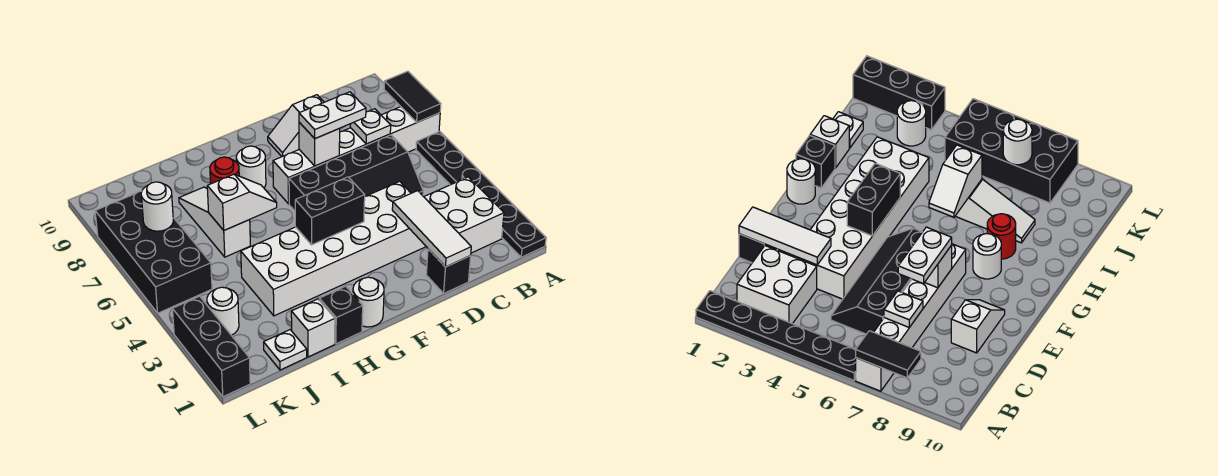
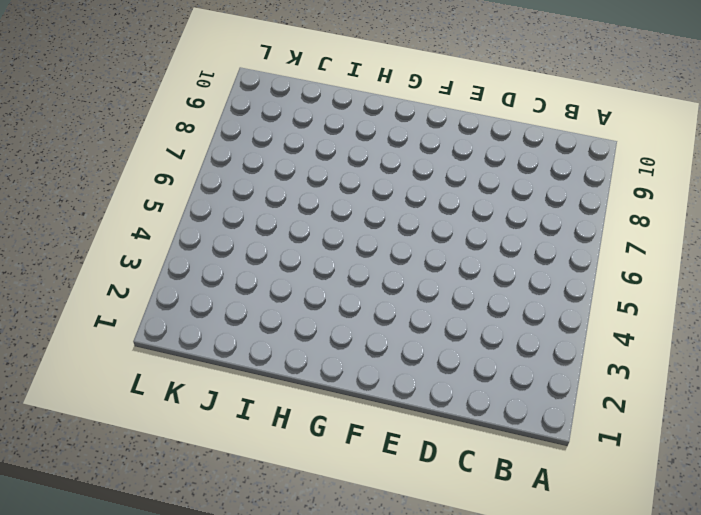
none -> black 1x6 plate [416,132,546,257]
none -> white 1x6 brick [273,107,440,204]
none -> white 2x2 brick [424,177,504,253]

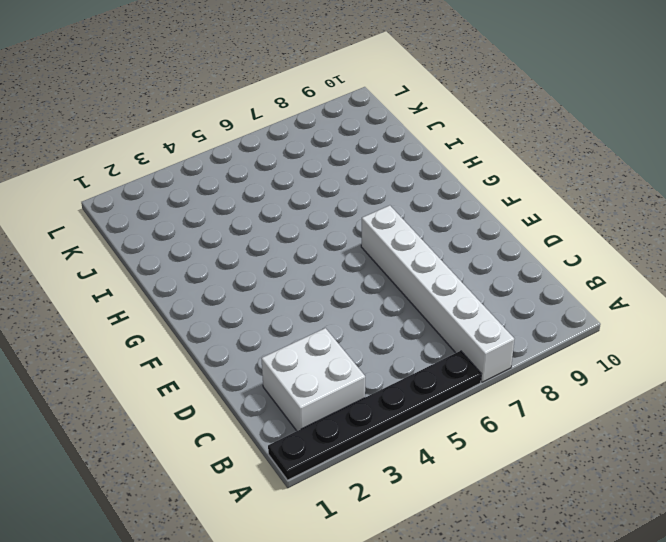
none -> black 2x4 slope [289,135,423,211]
none -> black 1x1 brick [426,249,471,293]
none -> white 2x6 brick [241,181,426,316]

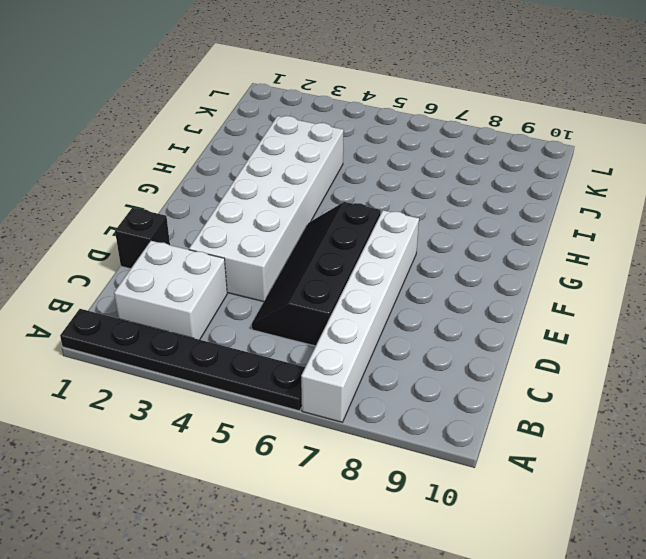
none -> white 1x2 slope [268,95,324,157]
none -> white 1x1 round brick [353,277,384,327]
none -> white 1x1 round brick [236,146,266,188]

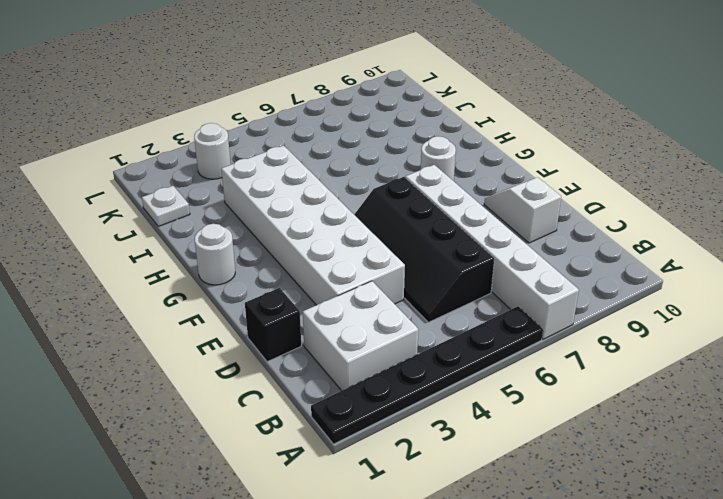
none -> black 1x1 brick [319,286,363,344]
none -> red 1x1 round brick [210,157,239,184]
none -> white 1x1 brick [291,299,335,357]

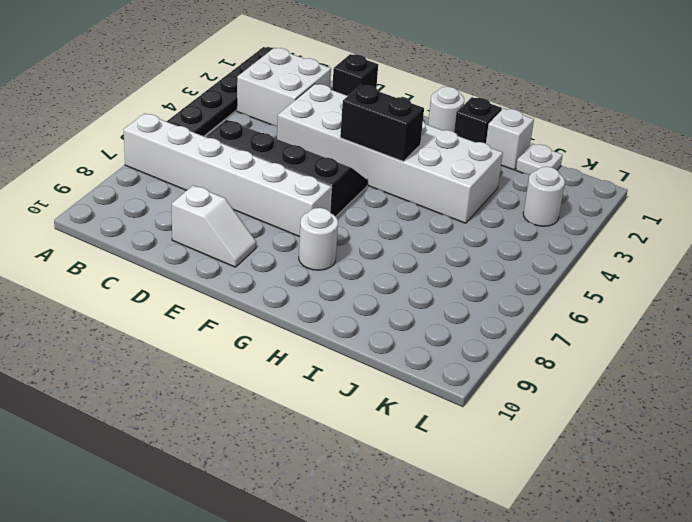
none -> red 1x1 round brick [210,157,239,184]
none -> white 1x3 slope [179,187,250,257]
none -> black 2x4 brick [95,191,212,313]

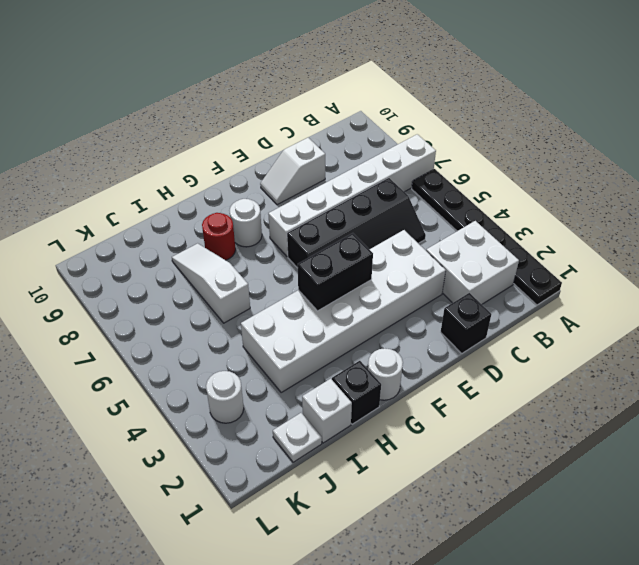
none -> black 2x4 brick [95,191,212,313]
none -> black 1x3 brick [173,296,250,397]
none -> black 1x2 tile [384,71,441,122]

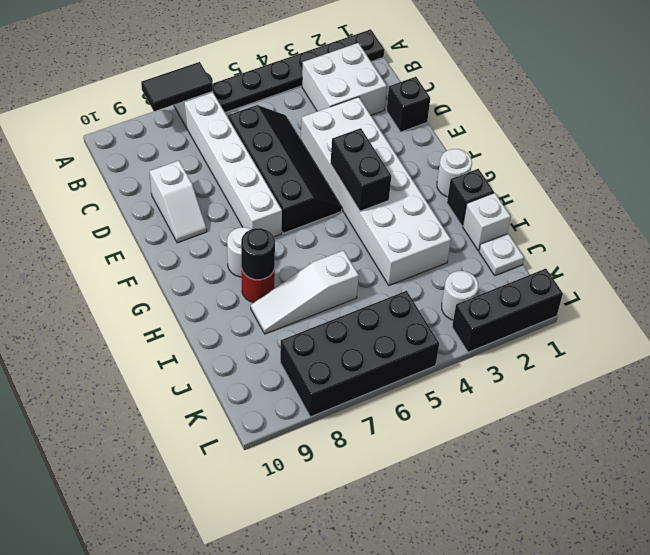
black 1x1 round brick [241,228,275,280] -> none
none -> white 1x1 plate [350,109,391,144]
none -> white 1x3 tile [392,191,471,267]
none -> white 1x1 brick [299,122,340,166]

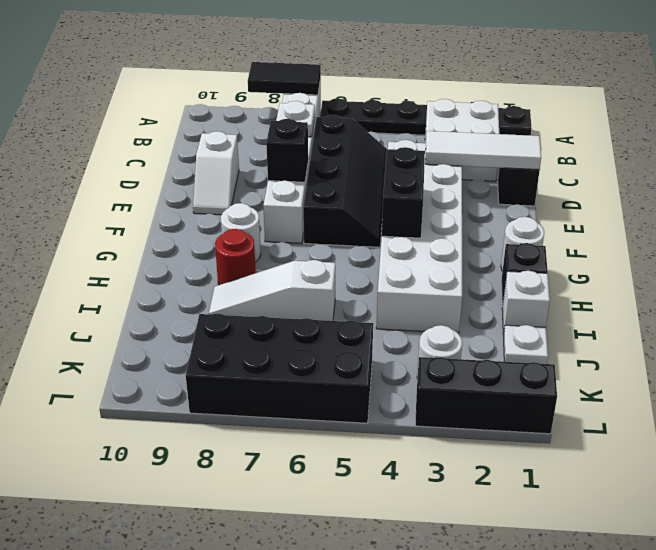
black 1x1 brick [266,119,308,182] -> white 1x1 brick [299,122,340,166]
none -> white 1x2 slope [207,174,277,230]
none -> white 1x1 round brick [141,182,173,231]
none -> white 1x2 plate [299,92,366,139]

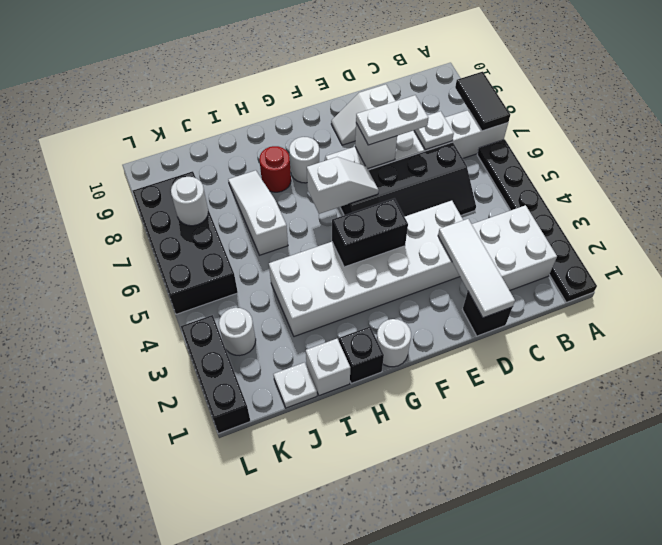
white 1x2 slope [307,157,379,214] -> white 1x2 slope moved to [207,174,277,230]

